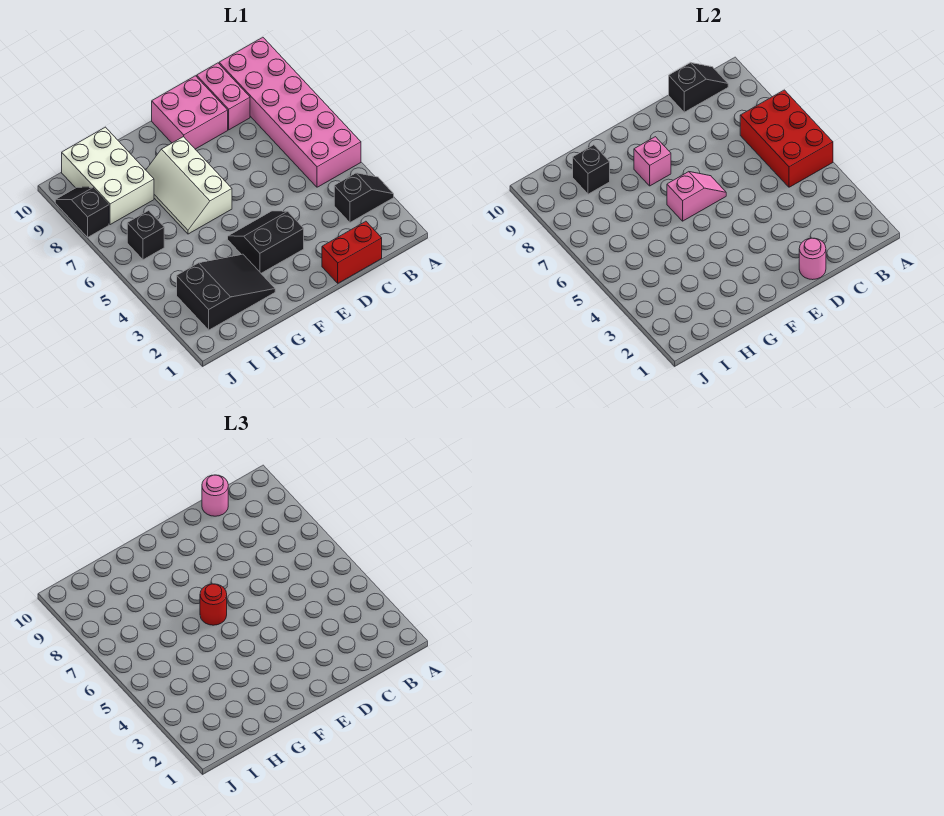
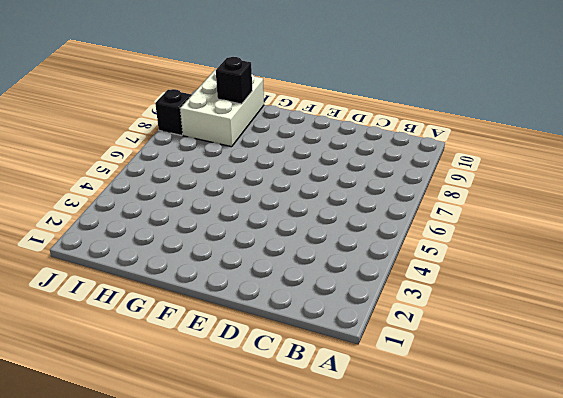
none -> black 1x2 slope [334,173,394,222]
none -> pink 2x6 brick [219,37,361,187]
none -> red 1x2 brick [322,221,382,283]

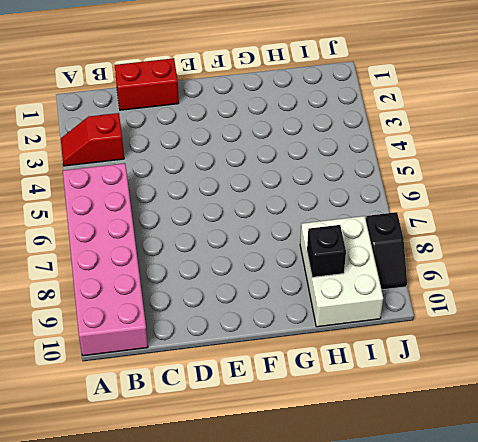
red 1x2 slope [61,113,124,166] -> black 1x2 slope [334,173,394,222]
none -> pink 1x2 brick [197,63,250,130]
none -> pink 2x2 brick [152,76,228,149]
none -> black 2x2 slope [228,211,304,273]

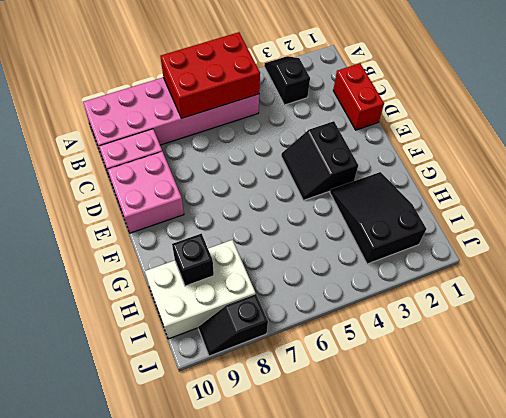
none -> white 2x3 slope [146,137,232,234]
none -> black 1x1 brick [127,210,164,260]
none -> black 1x2 slope [669,63,728,112]

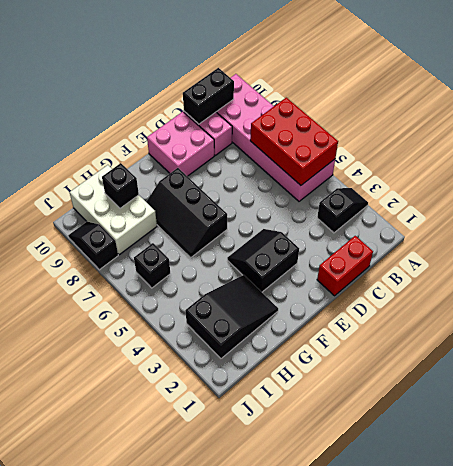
black 1x2 brick [183,68,234,124] -> black 1x2 slope [669,63,728,112]
black 2x3 slope [146,168,227,257] -> white 2x3 slope [146,137,232,234]
none -> pink 1x1 round brick [799,238,826,280]
none -> pink 1x2 slope [667,172,726,221]
none -> pink 1x1 brick [634,137,671,186]

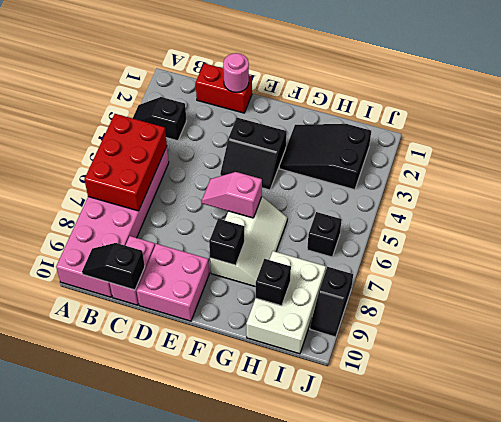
black 1x1 brick [209,219,244,265] -> pink 1x1 brick [634,137,671,186]
none -> pink 1x1 round brick [202,475,228,516]
none -> red 1x1 round brick [200,584,227,625]

